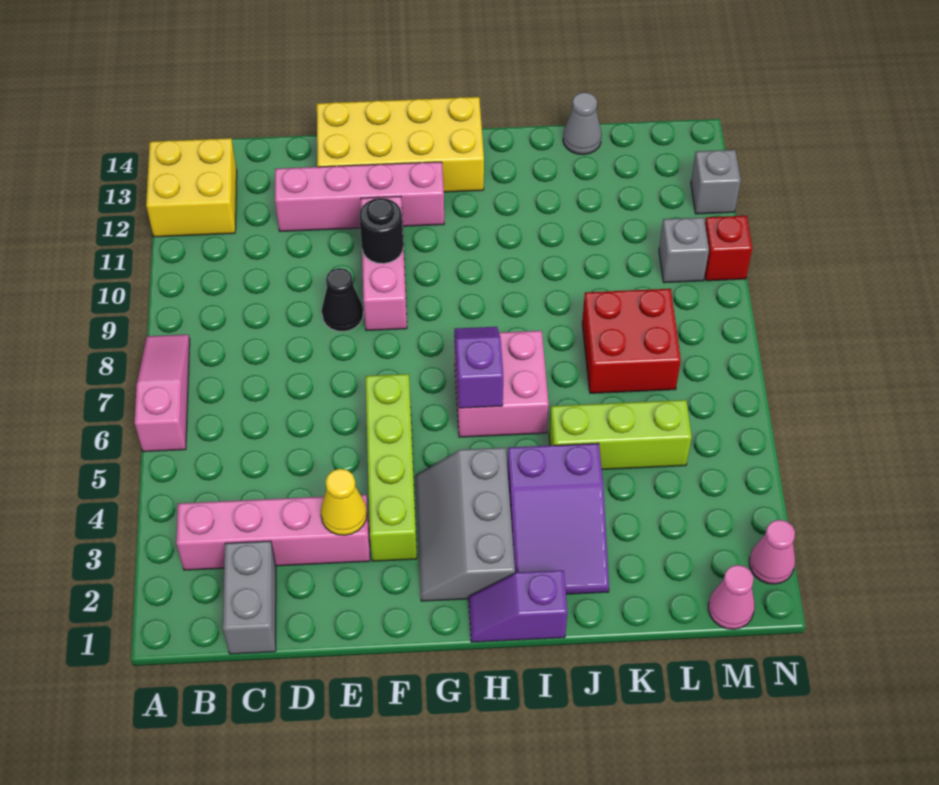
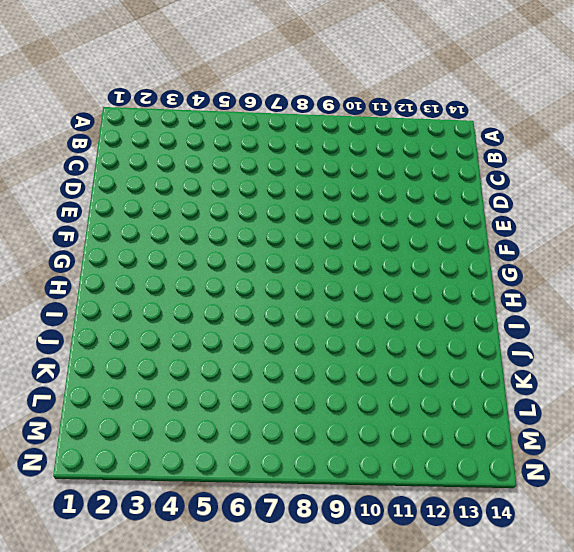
none -> pink 1x3 slope [135,335,190,452]
none -> yellow 2x2 brick [146,138,237,237]
none -> pink 1x4 brick [176,495,370,570]

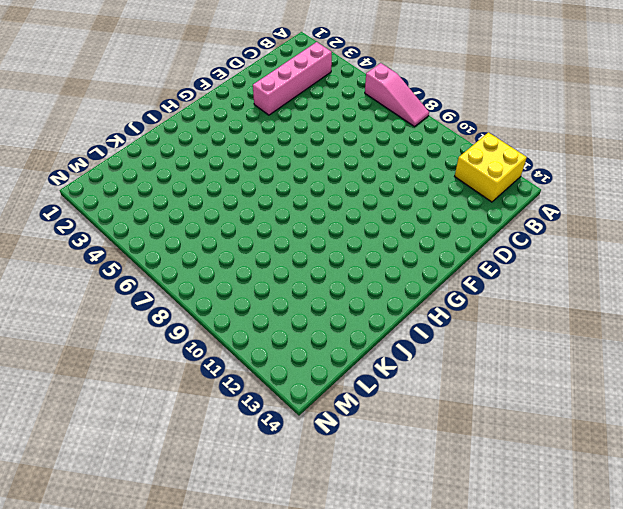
none -> grey 1x2 brick [223,541,276,654]
none -> pink 1x4 brick [275,162,444,231]
none -> black 1x1 cone [322,268,363,332]

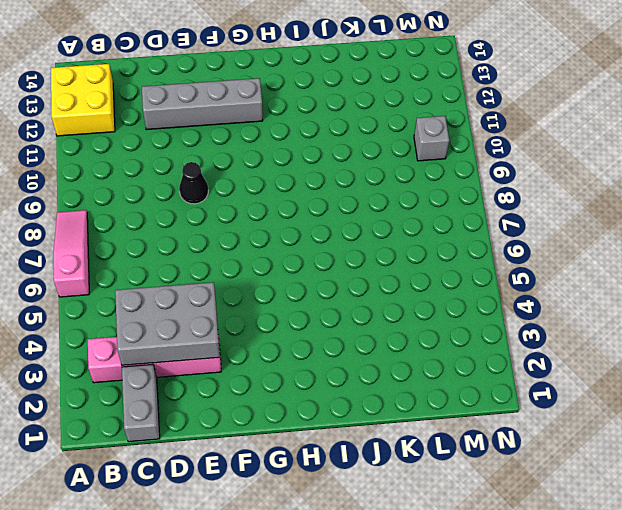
grey 2x3 brick [115,282,220,365] -> yellow 1x1 cone [321,469,367,535]
grey 1x4 brick [142,78,263,130] -> pink 1x4 brick [275,162,444,231]
none -> yellow 2x4 brick [317,97,484,192]
none -> lime 1x4 brick [365,374,417,561]
none -> pink 1x3 brick [361,196,407,331]

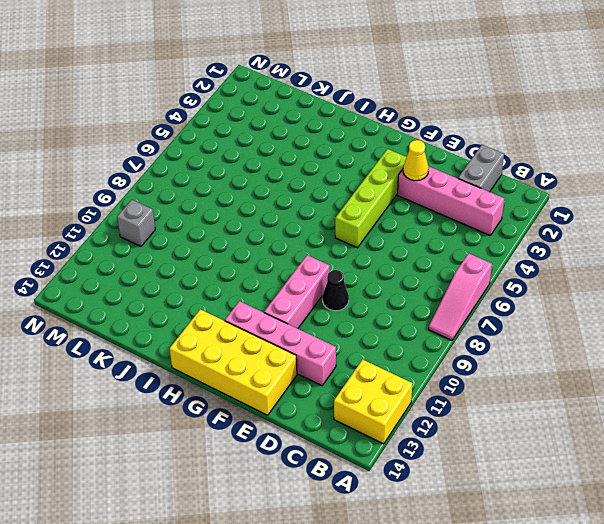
none -> grey 2x3 slope [416,448,515,601]
none -> purple 1x2 slope [469,570,568,642]
none -> pink 2x2 brick [454,331,549,437]

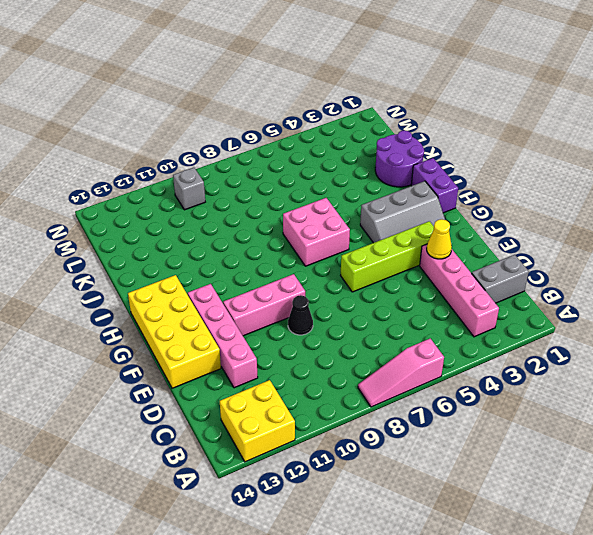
purple 1x2 brick [411,158,458,213] -> purple 1x2 slope [469,570,568,642]
purple 2x2 round brick [375,130,424,187] -> purple 2x3 slope [507,443,609,594]
none -> lime 1x3 brick [549,400,692,469]
none -> red 2x2 brick [582,289,681,393]
none -> grey 1x1 cone [563,92,602,155]

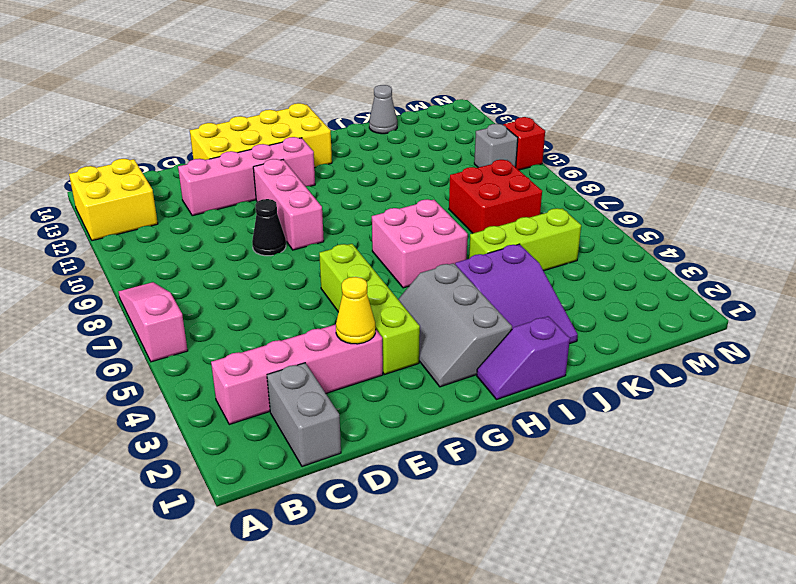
none -> pink 1x1 cone [708,565,755,629]
none -> pink 1x1 cone [749,520,795,584]
none -> grey 1x1 brick [691,150,741,214]

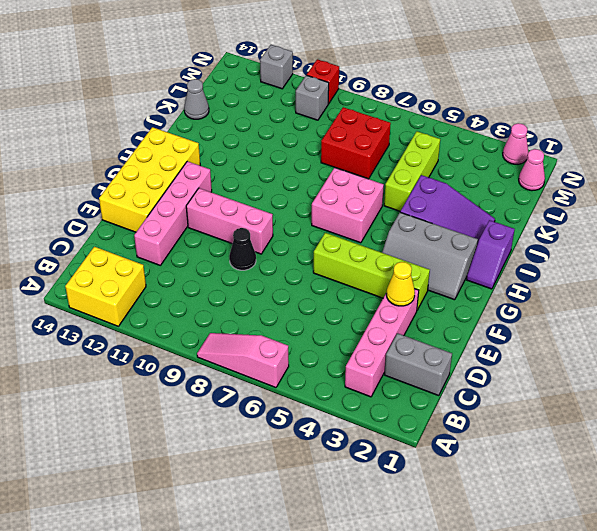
none -> black 1x1 round brick [359,198,403,264]
none -> purple 1x2 slope [454,327,503,408]

